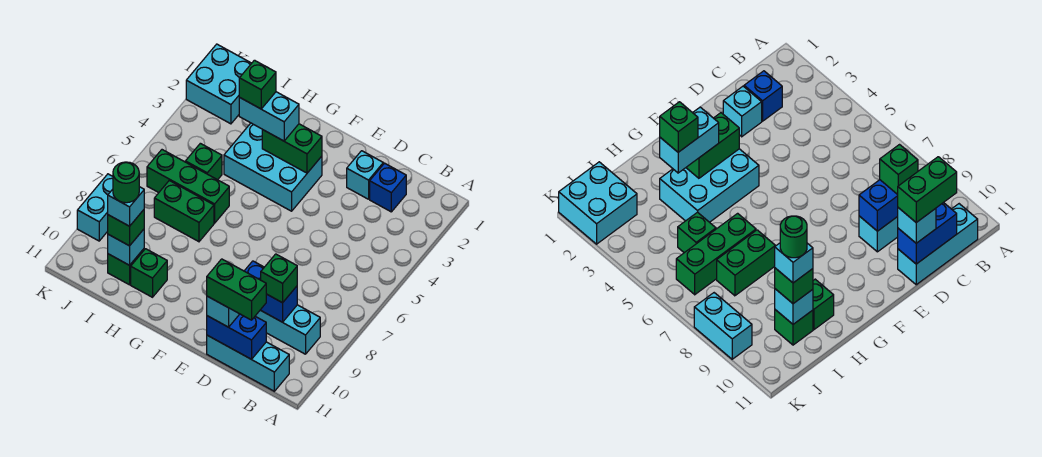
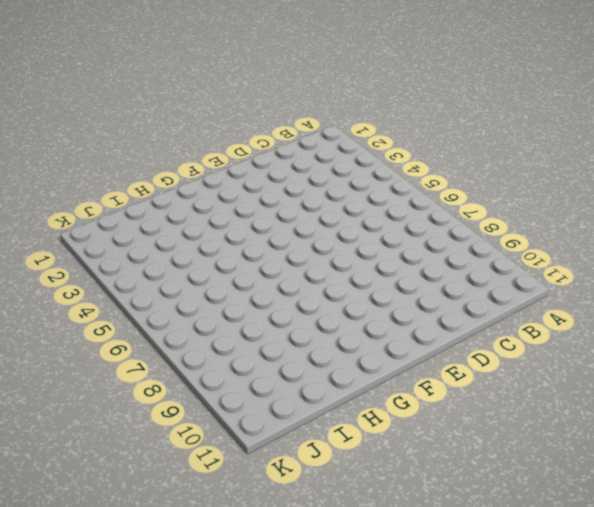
none -> cyan 1x3 brick [256,305,320,354]
none -> cyan 1x3 brick [207,335,289,391]
none -> blue 1x1 brick [370,163,406,212]

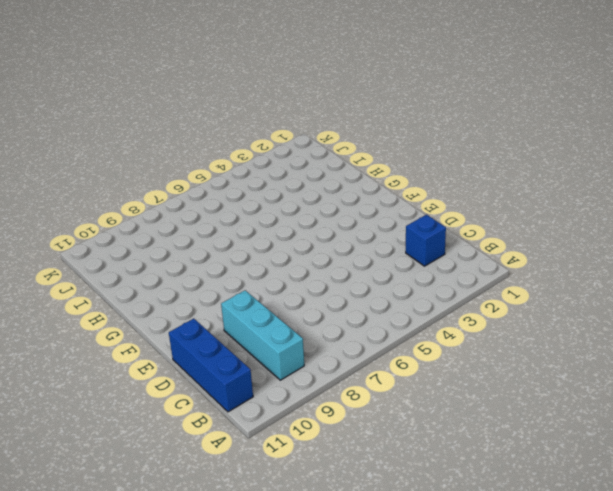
blue 1x3 brick [169,319,253,412] -> cyan 1x3 brick [207,335,289,391]
none -> cyan 1x1 brick [347,151,383,199]
none -> cyan 2x3 brick [224,123,322,211]
none -> green 1x3 brick [147,150,229,223]

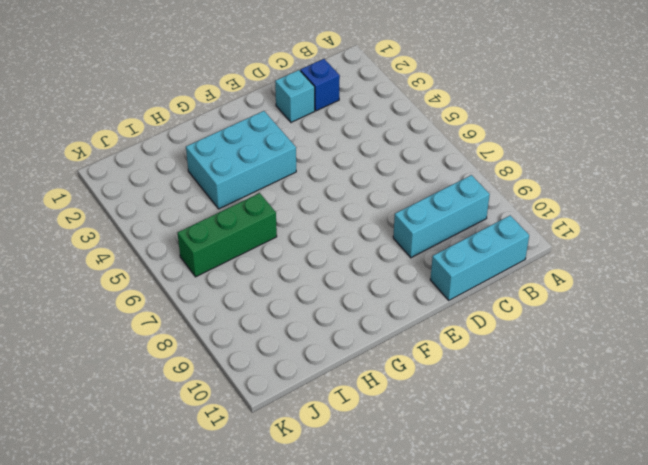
none -> green 1x2 brick [154,181,214,242]
none -> green 1x1 brick [131,249,167,297]
none -> green 1x1 brick [185,143,222,180]

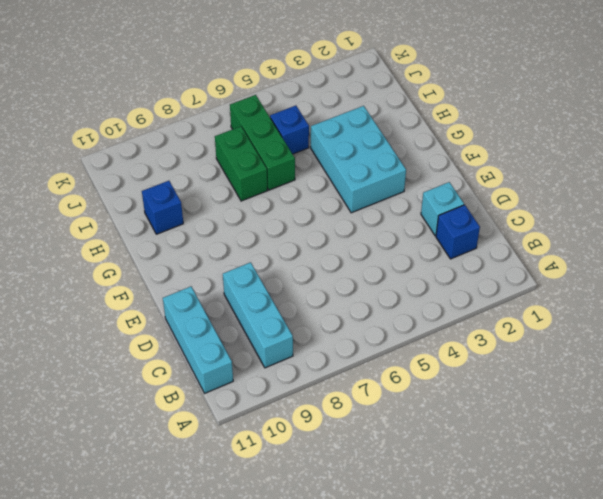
blue 1x1 brick [142,181,183,234] -> green 1x1 brick [131,249,167,297]
blue 1x1 brick [270,105,309,154] -> green 1x1 brick [185,143,222,180]
none -> green 1x1 brick [108,249,144,285]
none -> cyan 2x2 brick [186,44,252,124]
none -> cyan 1x2 brick [77,174,113,241]

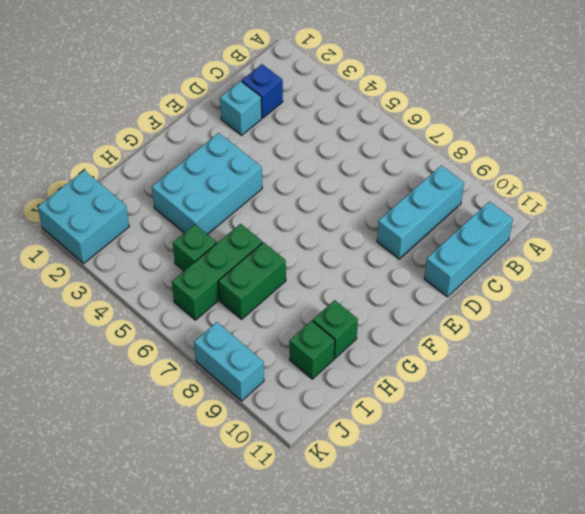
none -> blue 1x2 brick [245,261,297,322]
none -> blue 1x2 brick [207,314,266,359]
none -> green 1x2 brick [262,124,322,173]

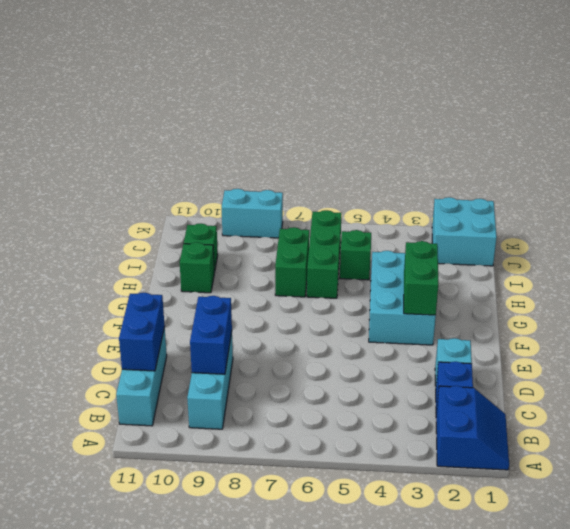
blue 2x2 slope [436,386,509,470] -> none
none -> cyan 1x1 brick [108,229,144,265]
none -> green 1x1 brick [261,254,297,303]
none -> cyan 1x1 brick [207,296,239,327]

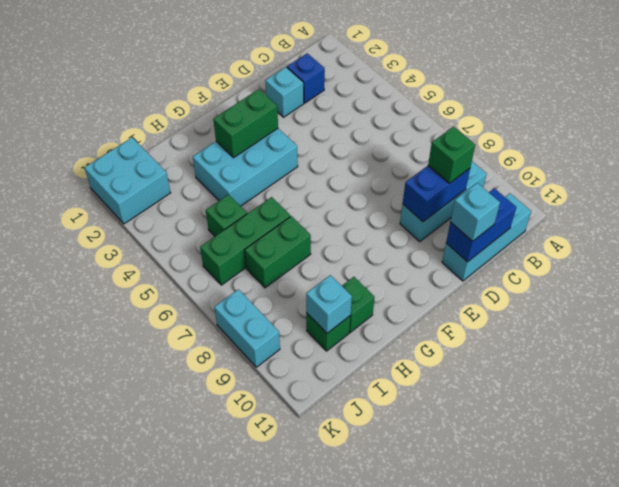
none -> cyan 1x2 brick [239,92,299,141]
none -> green 1x1 brick [108,210,144,246]
none -> green 1x2 brick [207,259,266,320]

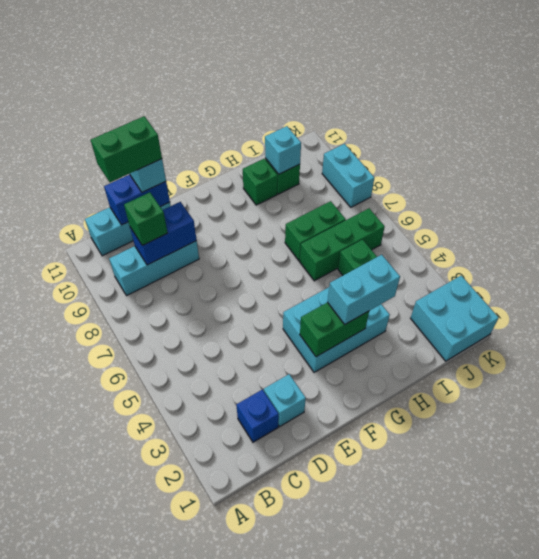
none -> green 1x1 brick [108,210,144,246]
none -> green 1x1 brick [239,60,276,109]
none -> cyan 1x1 brick [108,187,144,226]

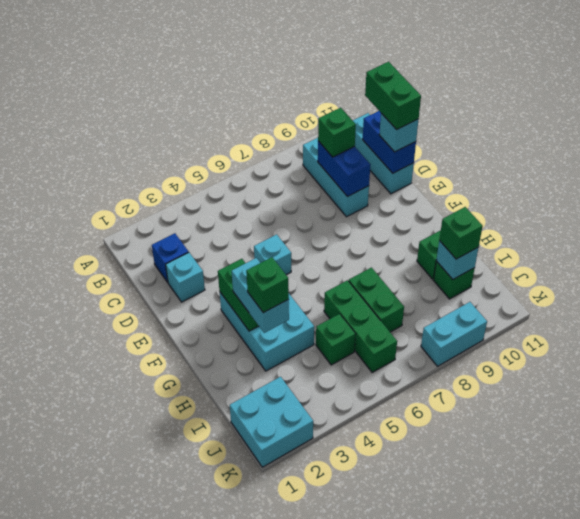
cyan 1x1 brick [254,234,291,275] -> cyan 1x1 brick moved to [108,187,144,226]
none -> green 1x1 round brick [113,162,139,203]

